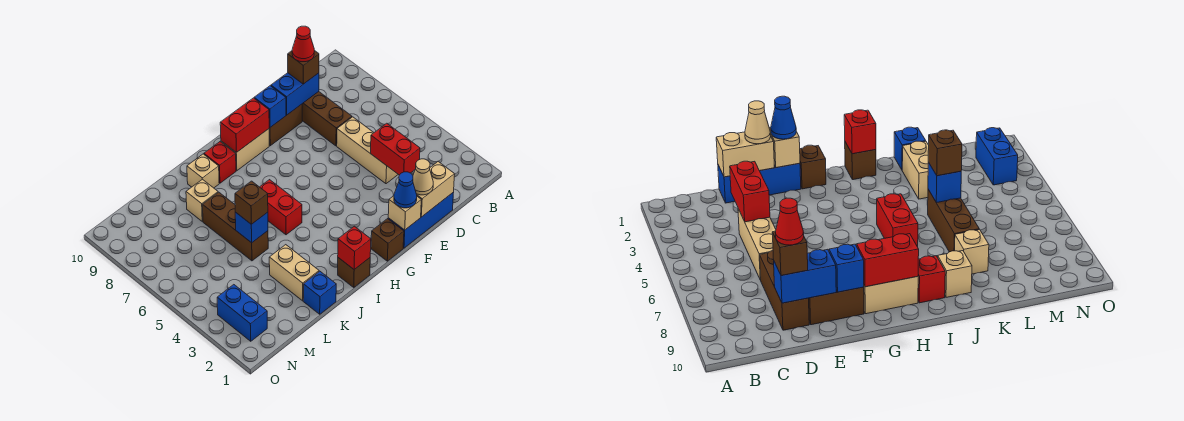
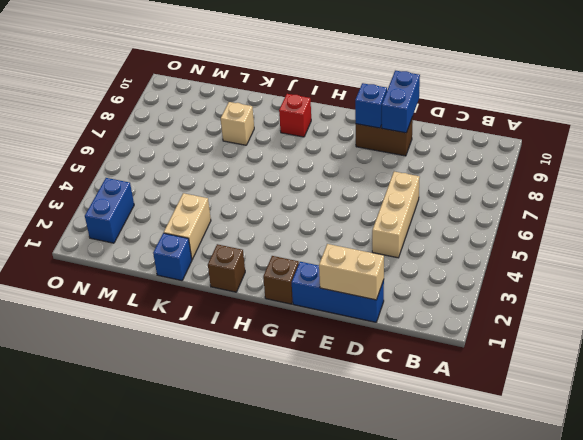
blue 1x2 brick [382,71,420,133] -> blue 1x2 brick turned to [271,73,319,115]
none -> brown 1x3 brick [302,92,352,146]
none -> tan 1x2 brick [221,129,269,171]
none -> red 1x2 brick [260,180,302,235]

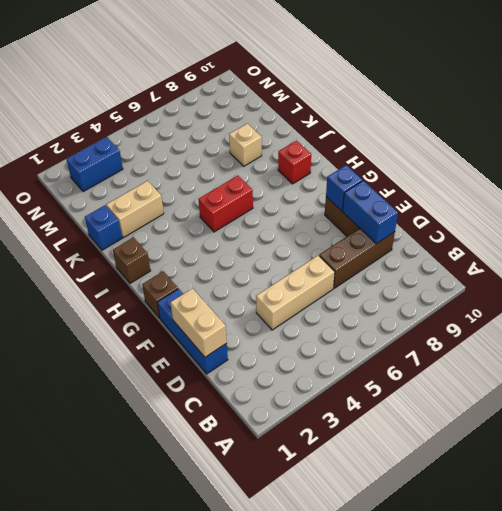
none -> tan 1x2 brick [221,129,269,171]
none -> tan 1x1 brick [187,154,219,188]
none -> brown 1x3 brick [203,192,268,261]

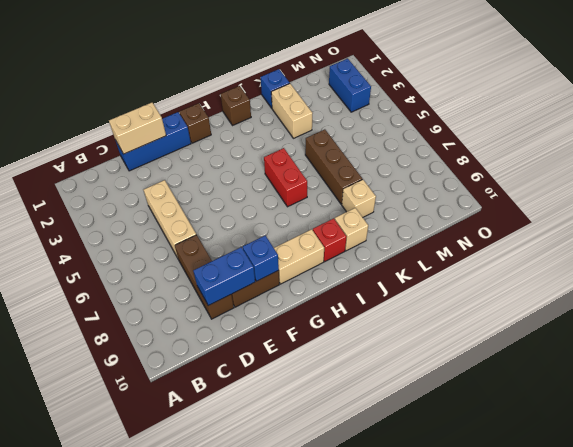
none -> red 1x2 brick [371,123,420,175]
none -> tan 1x1 brick [388,196,421,230]
none -> red 1x2 brick [220,98,269,153]

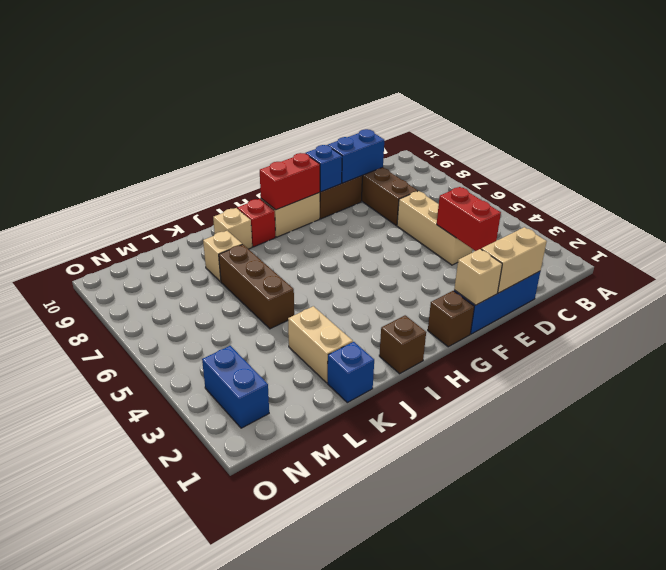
none -> red 1x2 brick [260,180,302,235]
none -> red 1x1 brick [338,226,371,270]
none -> blue 1x1 brick [235,212,268,243]

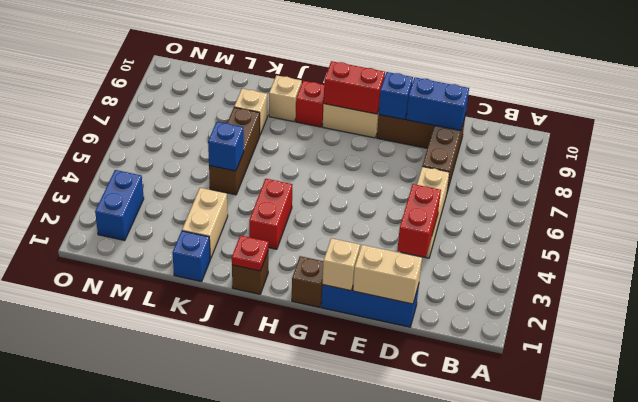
red 1x1 plate [232,235,269,271] -> red 1x1 brick [338,226,371,270]
red 1x2 brick [249,179,293,249] -> red 1x2 brick moved to [260,180,302,235]
none -> brown 1x1 brick [288,50,319,84]
none -> tan 1x1 cone [413,159,433,195]
none -> blue 1x1 cone [394,172,417,208]

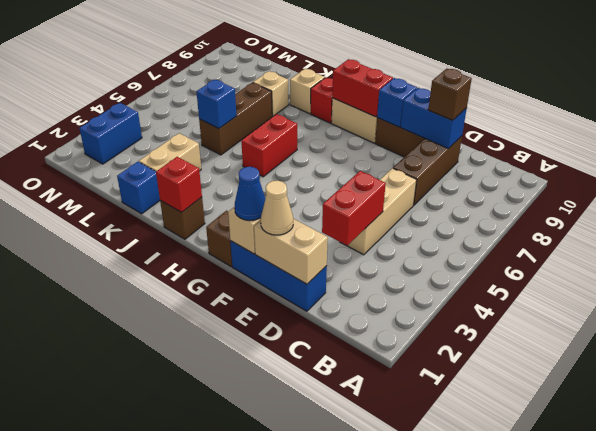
none -> brown 1x1 brick [235,181,268,224]
none -> red 1x1 cone [292,26,314,62]

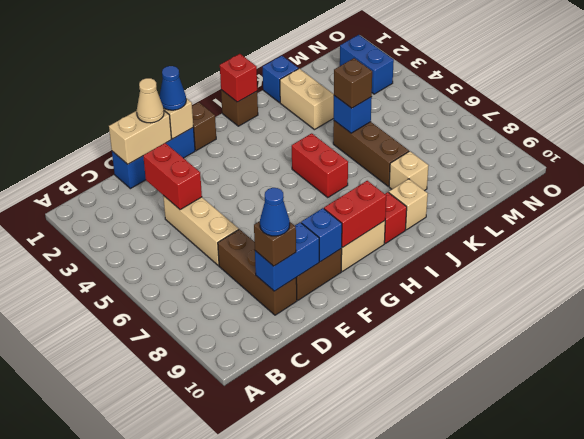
blue 1x1 cone [260,188,290,236] -> red 1x1 cone [292,26,314,62]

